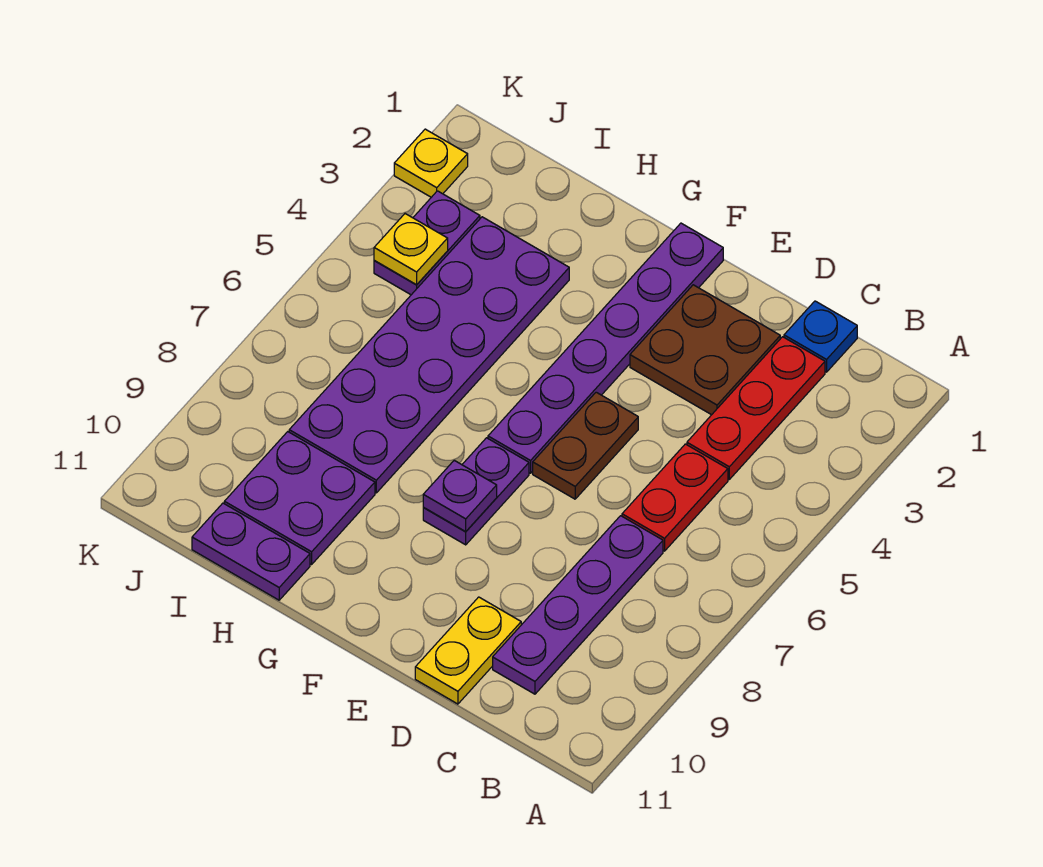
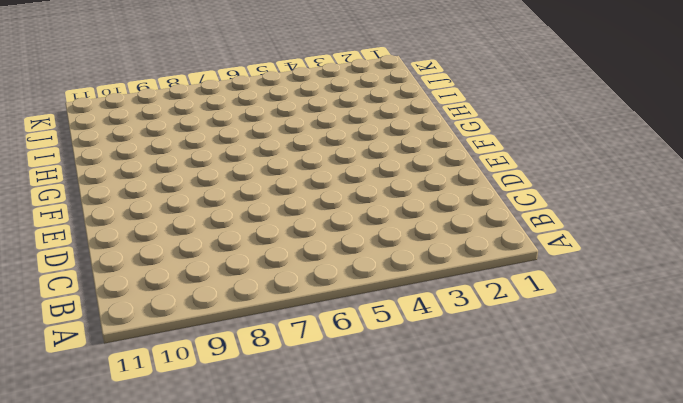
none -> blue 1x1 plate [784,301,857,372]
none -> red 1x3 plate [687,337,825,479]
none -> red 1x2 plate [622,444,728,551]

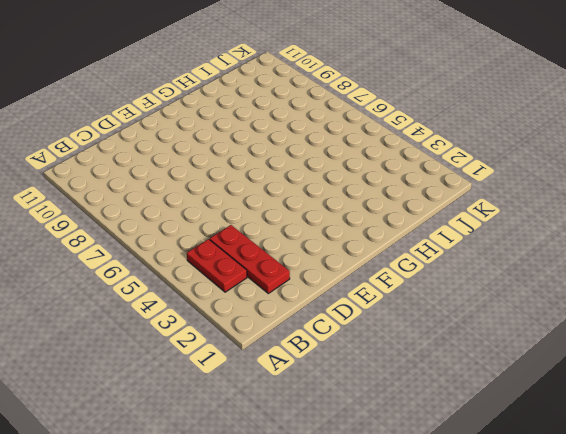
red 1x2 plate [187,239,247,292] -> red 1x2 plate moved to [622,444,728,551]
none -> blue 1x1 plate [784,301,857,372]
none -> purple 1x4 plate [493,516,663,694]
none -> brown 2x2 plate [630,285,780,415]

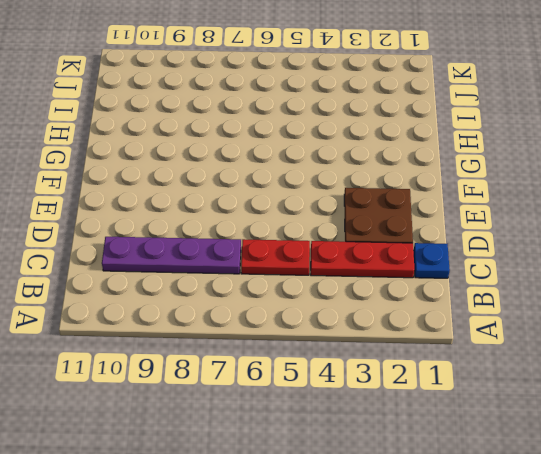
none -> yellow 1x2 plate [415,597,521,704]
none -> brown 1x2 plate [533,392,638,499]
none -> purple 1x6 plate [488,223,723,473]

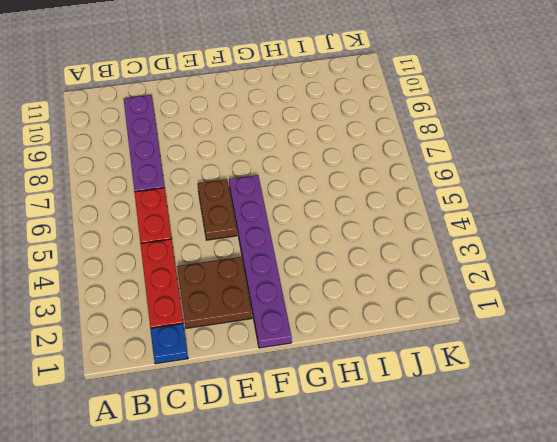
none -> yellow 1x2 plate [415,597,521,704]
none -> purple 1x2 plate [423,438,529,545]
none -> purple 2x6 plate [289,217,569,493]

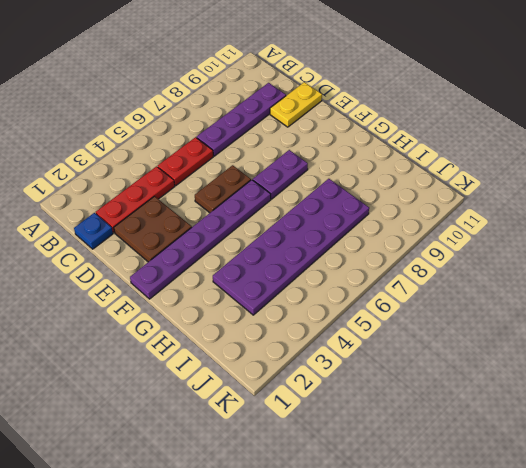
none -> purple 2x2 plate [224,432,375,564]
none -> purple 1x2 plate [192,503,310,600]
none -> purple 1x2 plate [374,191,480,295]

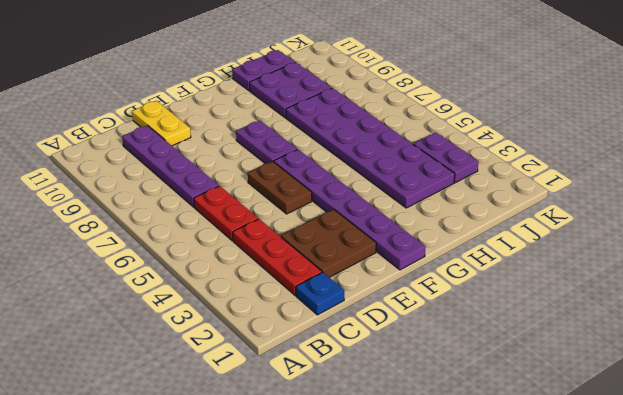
none -> yellow 1x1 plate [394,129,468,197]
none -> purple 1x1 plate [423,460,497,531]
none -> yellow 1x1 plate [374,214,448,285]

